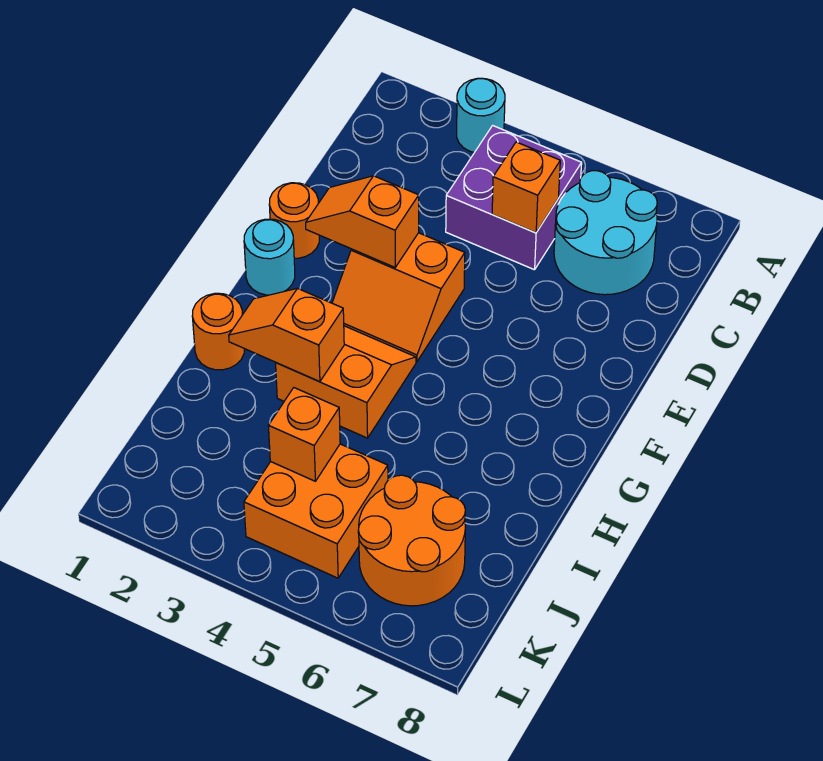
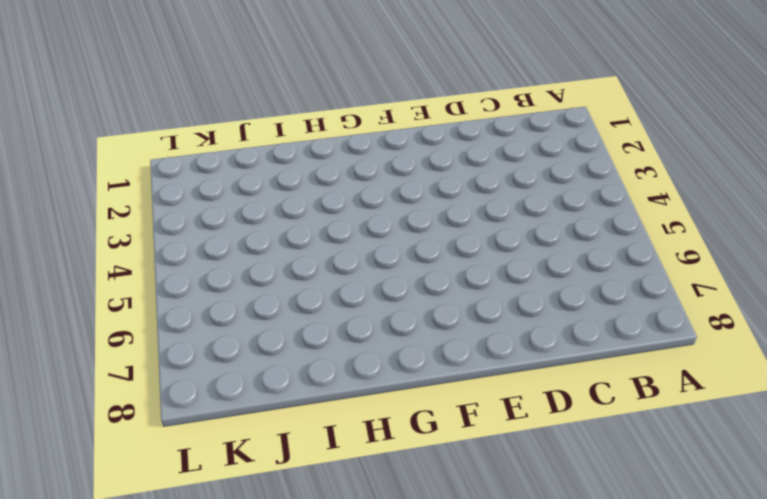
none -> cyan 1x1 round brick [457,78,505,152]
none -> purple 2x2 brick [446,126,582,270]
none -> cyan 2x2 round brick [554,171,657,295]

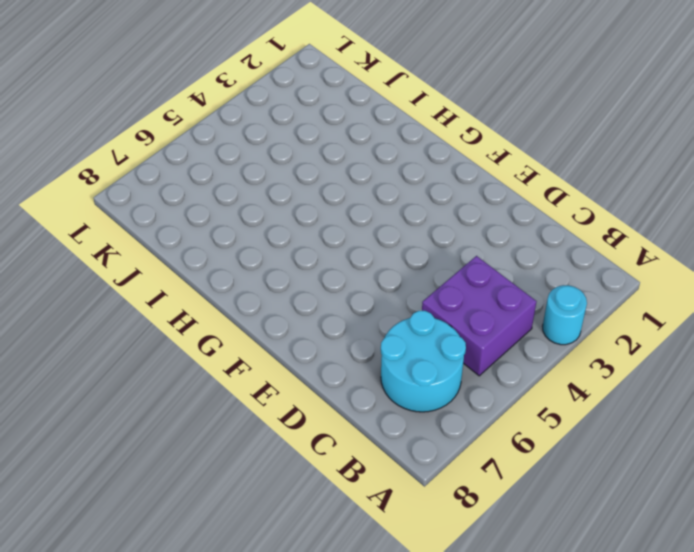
none -> orange 1x1 round brick [269,183,319,258]
none -> orange 2x2 slope [332,233,465,361]
none -> cyan 1x1 round brick [244,219,295,295]

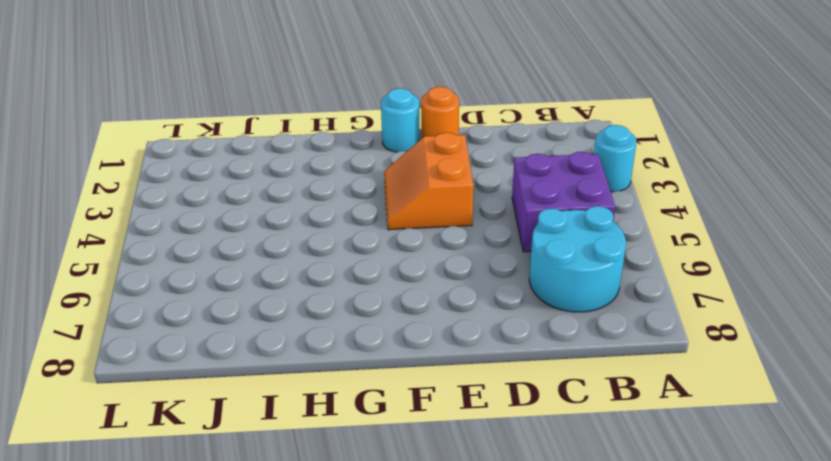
none -> orange 2x2 slope [276,326,416,438]
none -> orange 1x1 round brick [192,293,244,370]
none -> orange 2x2 brick [244,444,388,578]

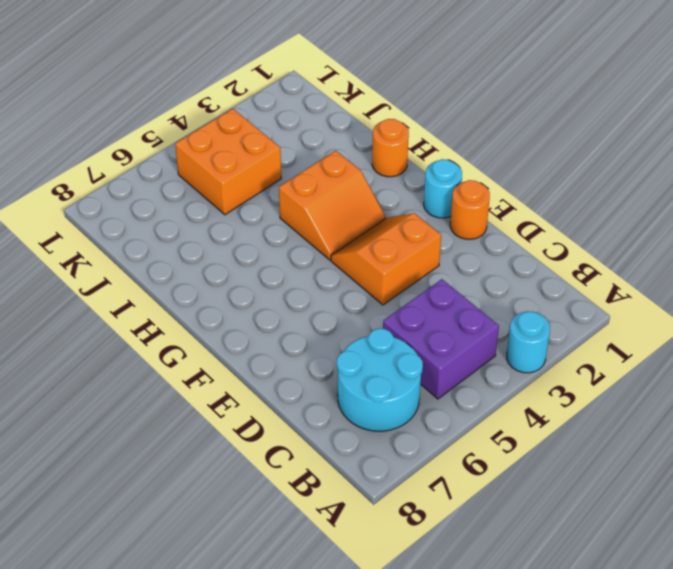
none -> orange 2x2 round brick [358,475,465,606]
none -> orange 1x1 brick [492,142,560,233]
none -> orange 1x2 slope [306,176,419,267]

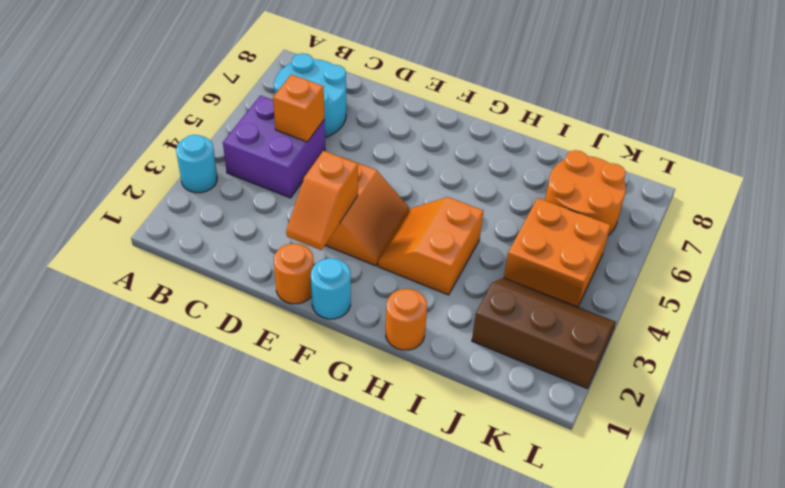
brown 2x3 slope [472,278,616,389] -> none
none -> orange 1x2 slope [229,288,344,382]
none -> orange 1x1 brick [268,388,340,481]

